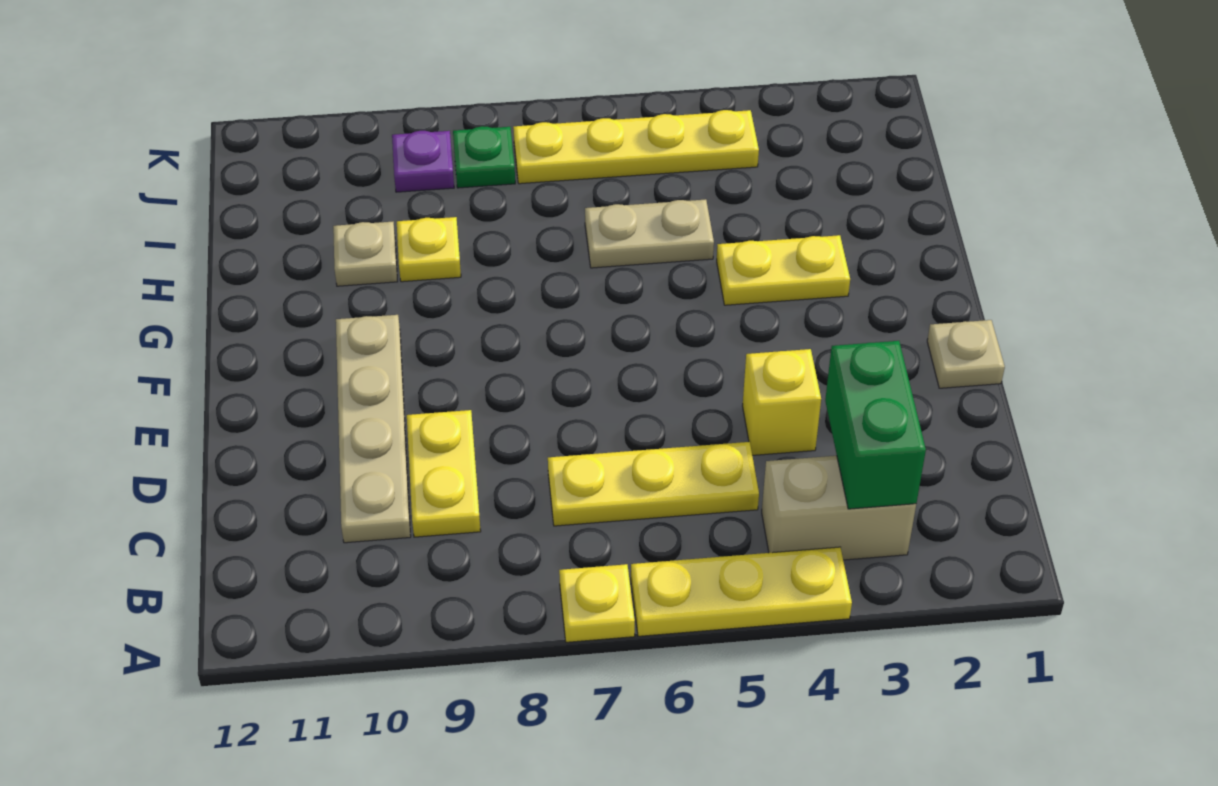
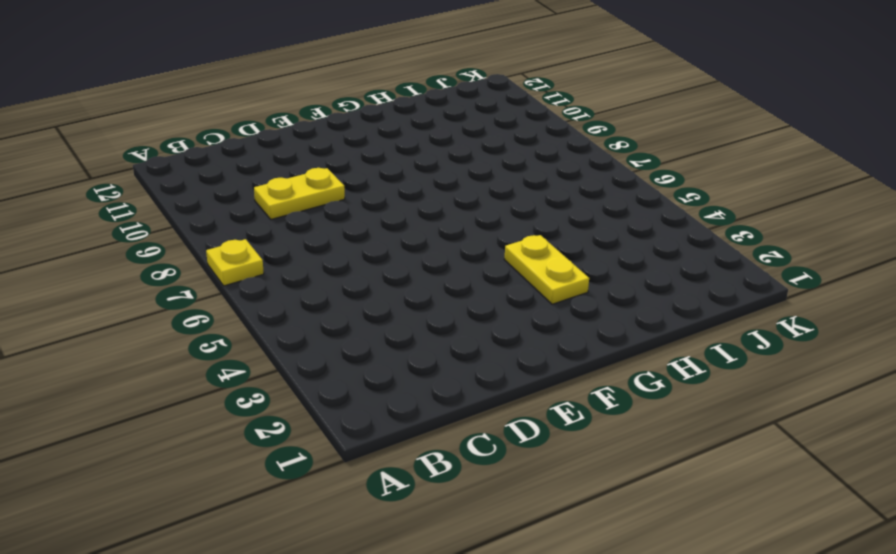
none -> yellow 1x3 plate [631,547,852,636]
none -> tan 1x2 brick [762,456,916,560]
none -> yellow 1x3 plate [548,442,759,526]

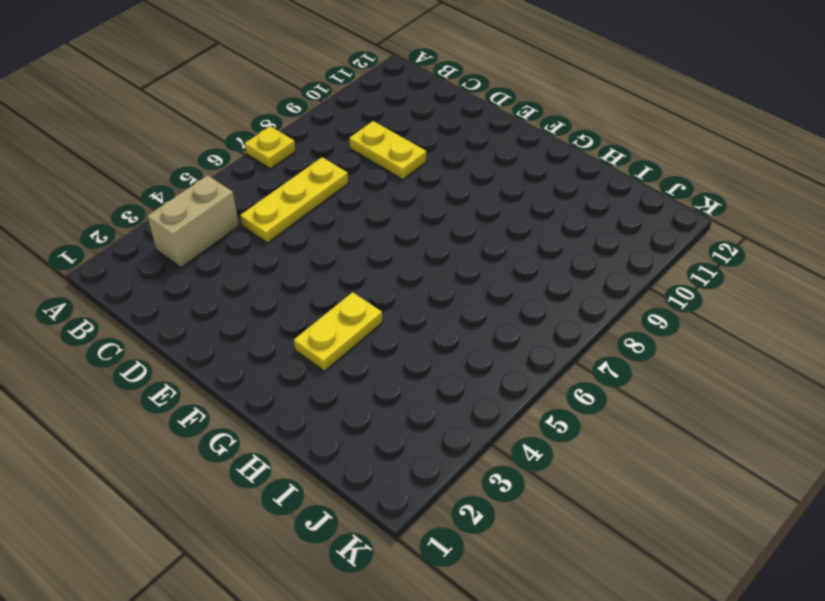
none -> yellow 1x3 plate [631,547,852,636]
none -> tan 1x4 plate [336,315,411,543]
none -> yellow 1x1 brick [743,349,821,455]

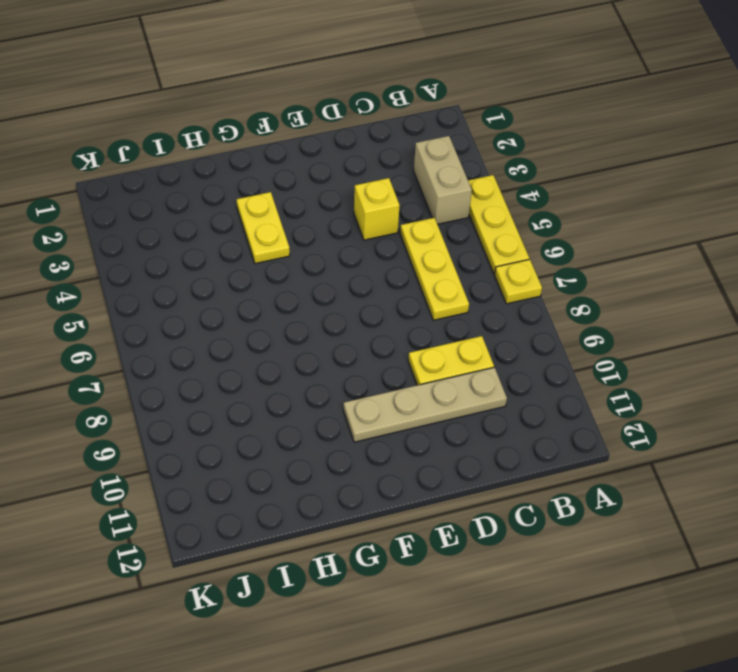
none -> tan 1x1 plate [927,320,1005,388]
none -> tan 1x2 plate [585,199,714,268]
none -> yellow 1x1 plate [397,217,461,282]

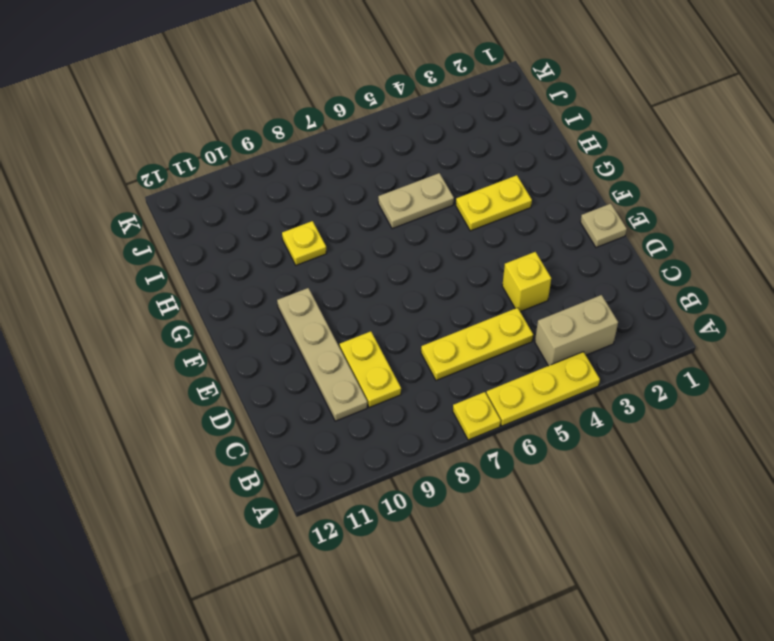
none -> tan 1x1 plate [333,222,397,286]
none -> yellow 1x4 plate [513,110,759,184]
none -> green 1x1 plate [453,126,515,188]

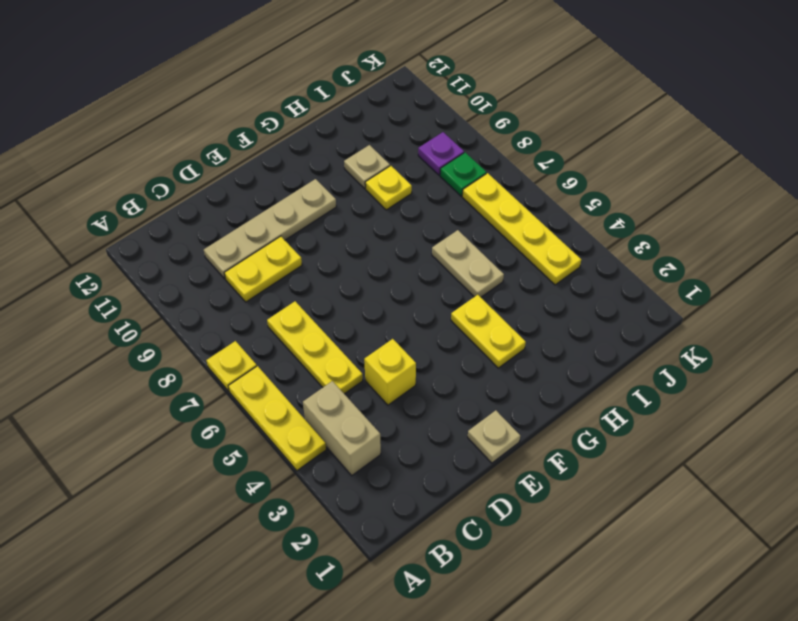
none -> green 1x2 brick [825,341,926,509]

